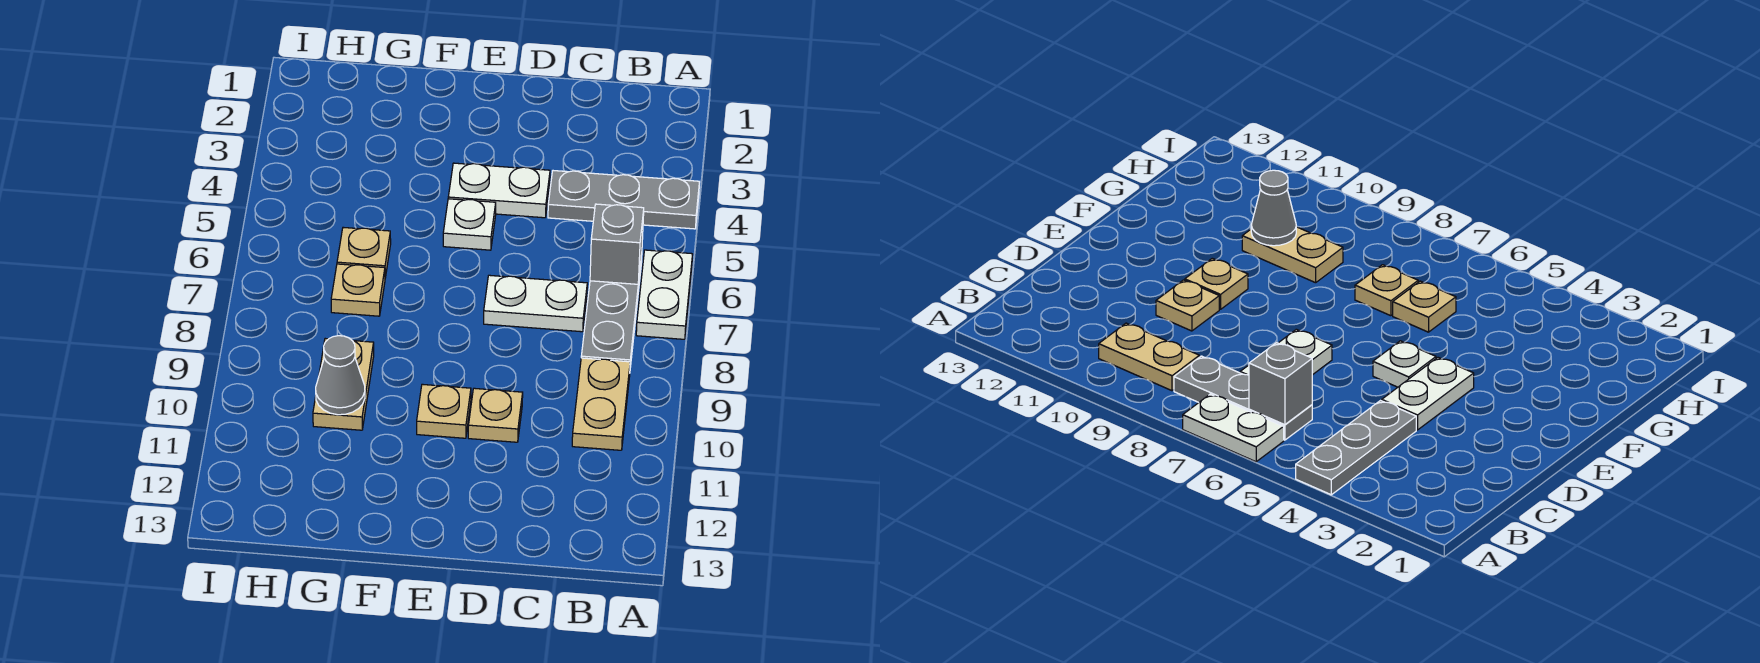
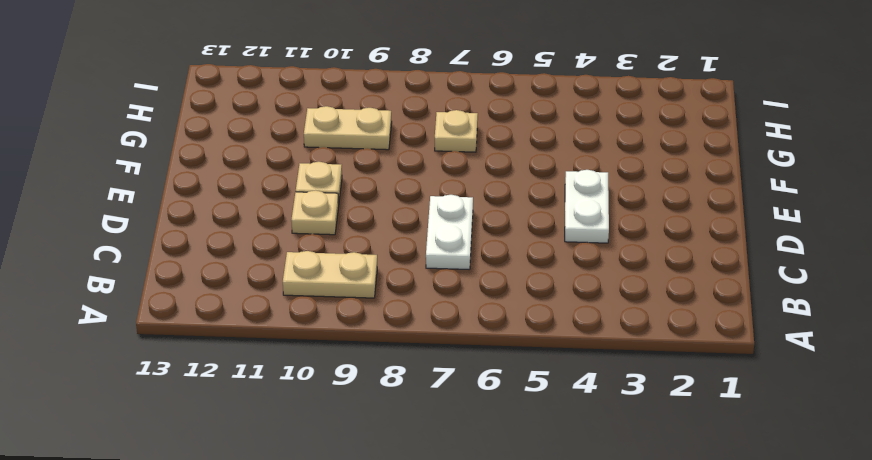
none -> grey 1x3 plate [548,171,699,229]
none -> white 1x2 plate [636,250,693,339]
none -> grey 1x3 plate [581,255,642,367]

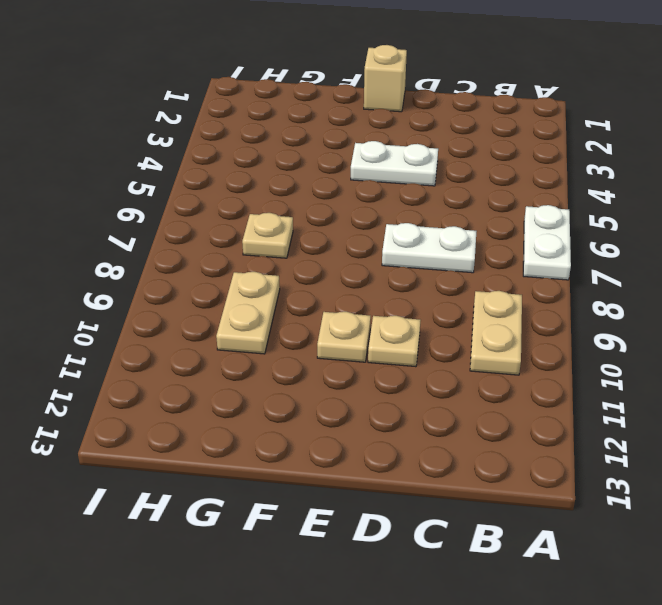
tan 1x1 brick [364,45,407,112] -> none
none -> grey 1x3 plate [548,171,699,229]
none -> grey 1x3 plate [581,255,642,367]
none -> white 1x1 plate [443,199,496,250]

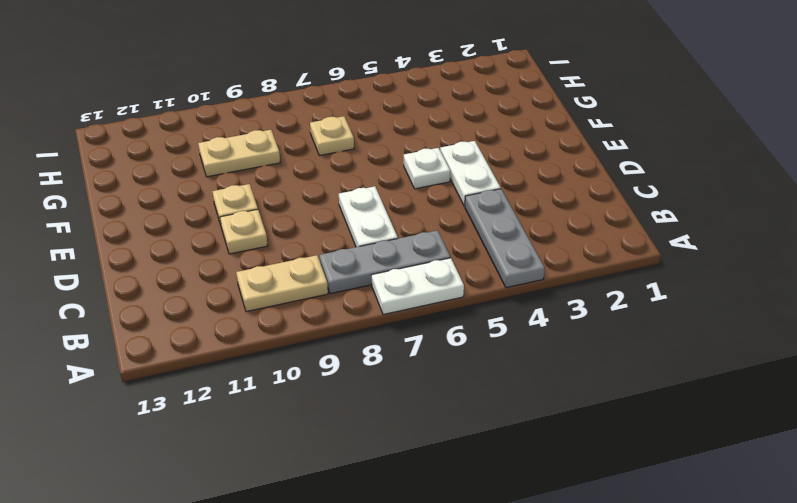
none -> tan 1x1 plate [337,227,391,278]
none -> grey 1x1 brick [590,204,644,284]
none -> grey 1x1 cone [316,336,365,415]

